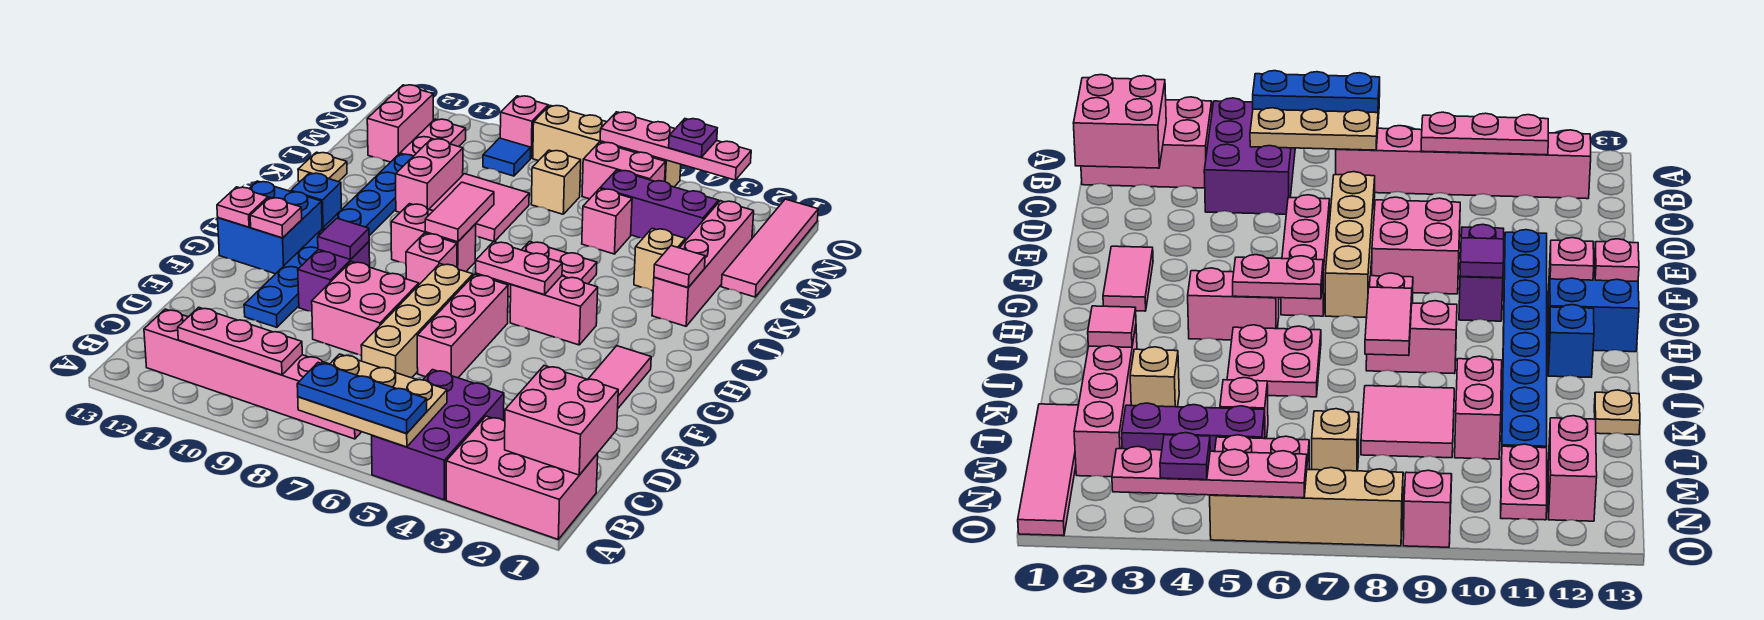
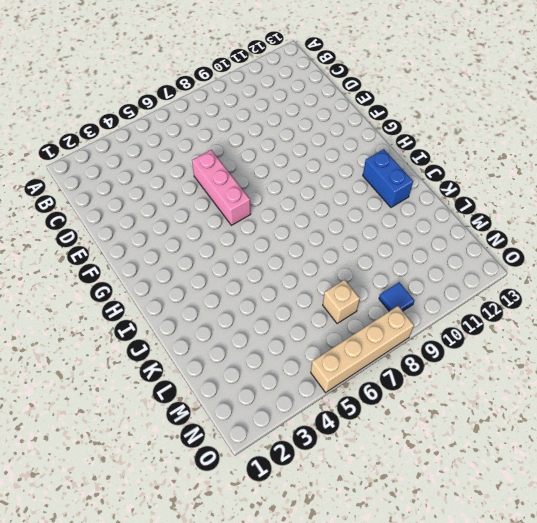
blue 1x2 brick [363,149,413,207] -> blue 1x1 brick [291,173,342,228]
none -> pink 2x3 brick [446,416,598,539]
none -> purple 2x3 brick [372,370,504,500]
none -> pink 1x6 brick [144,309,361,439]
none -> tan 1x4 brick [361,264,473,378]

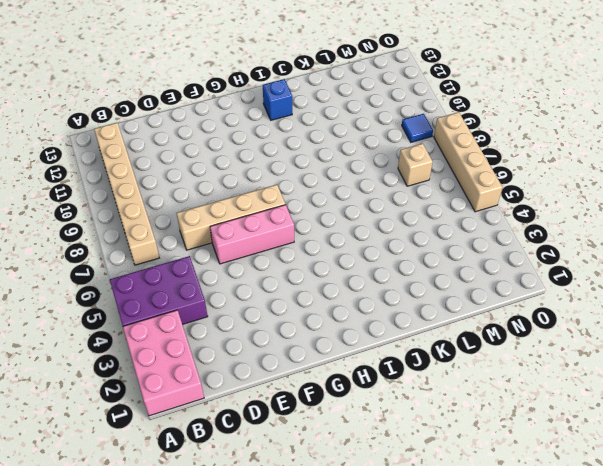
tan 1x6 brick [94,123,159,265] -> pink 1x6 brick [144,309,361,439]
none -> pink 2x2 brick [312,262,419,356]
none -> blue 1x8 plate [244,154,413,327]
none -> pink 1x2 tile [588,346,651,408]
none -> purple 1x2 brick [298,242,370,312]

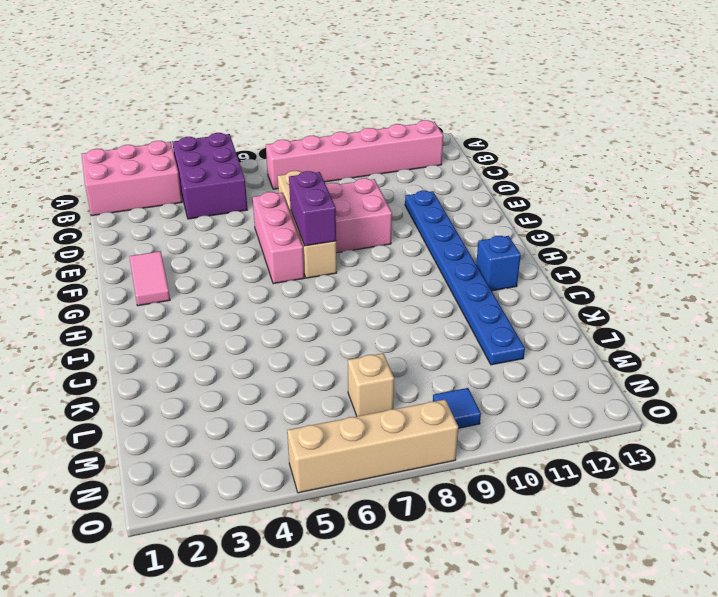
purple 1x2 brick [289,171,336,246] -> purple 1x2 brick moved to [298,242,370,312]
none -> blue 2x2 brick [218,181,322,274]
none -> pink 1x2 brick [510,276,598,345]
none -> pink 1x1 brick [406,233,457,284]
none -> pink 2x2 plate [494,242,597,297]

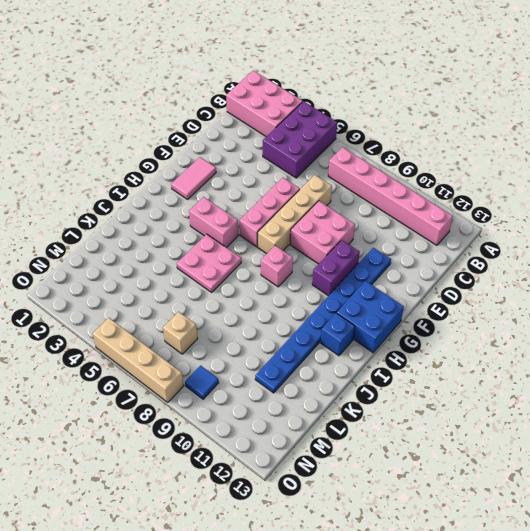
none -> pink 1x2 brick [391,204,476,272]
none -> pink 1x4 brick [652,201,754,326]
none -> tan 1x1 brick [634,228,685,291]
none -> pink 2x2 tile [429,174,529,242]

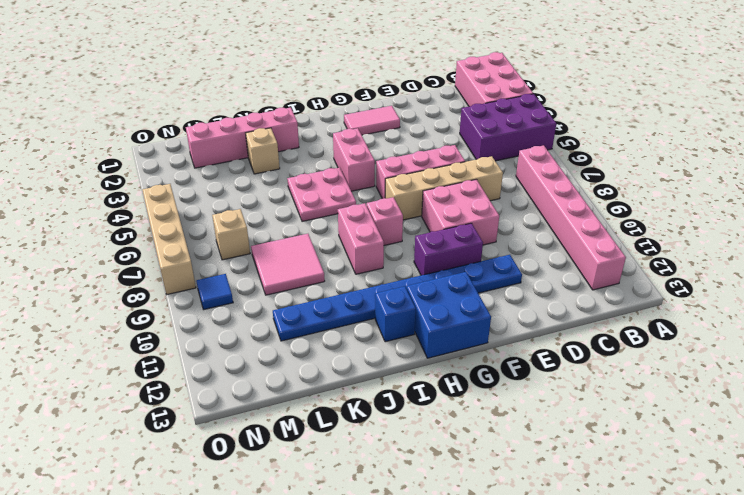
none -> pink 1x2 brick [396,139,463,212]
none -> tan 1x1 plate [298,152,347,182]
none -> pink 1x4 tile [721,199,818,297]
none -> pink 1x1 brick [582,189,632,254]

